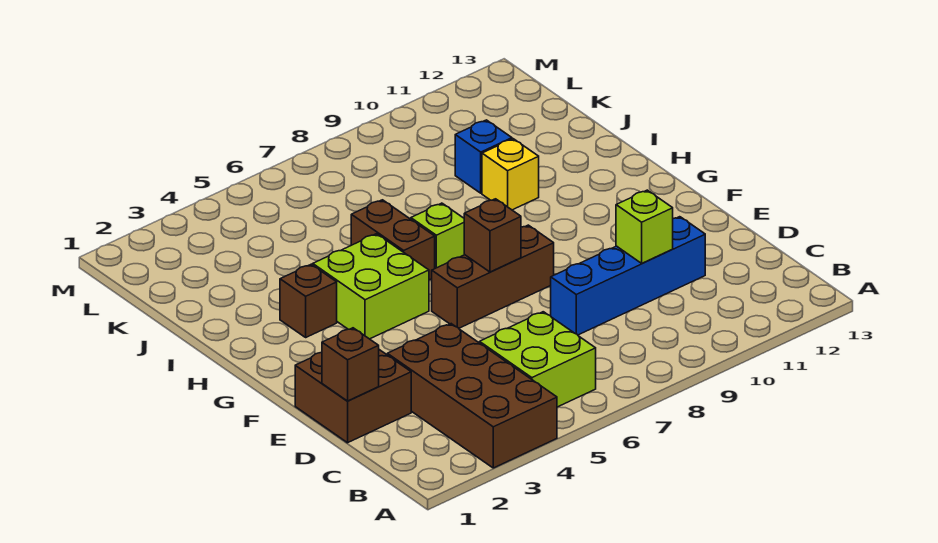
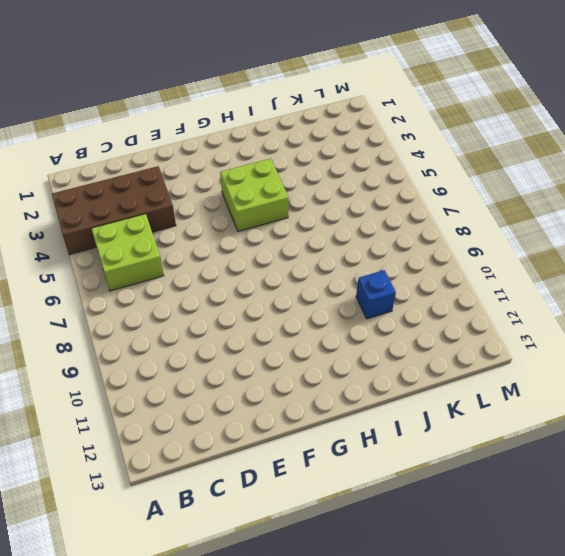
none -> brown 2x2 brick [295,350,411,443]
none -> blue 1x4 brick [551,217,705,335]
none -> brown 1x3 brick [432,225,554,328]

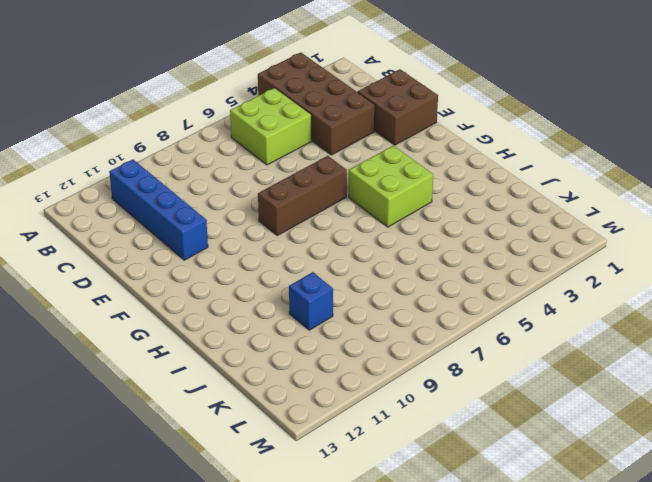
blue 1x4 brick [109,159,208,260] -> blue 1x4 brick turned to [551,217,705,335]
none -> brown 1x1 brick [280,264,337,337]
none -> brown 1x2 brick [351,200,435,280]
none -> lime 1x1 brick [411,203,465,268]

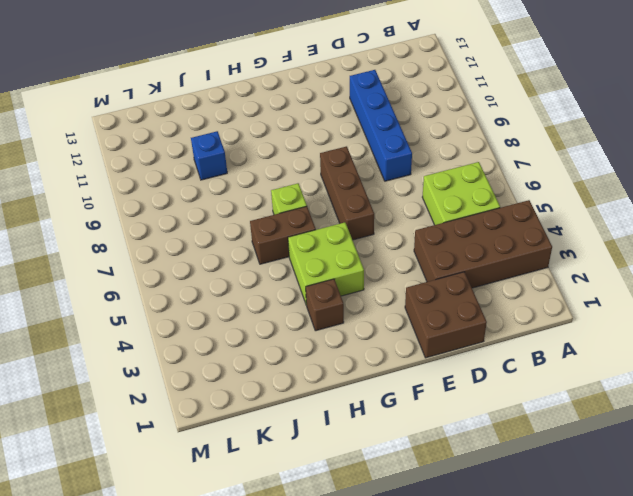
none -> yellow 1x1 brick [482,139,539,210]
none -> brown 1x1 brick [322,328,379,401]
none -> lime 1x1 brick [616,190,673,263]

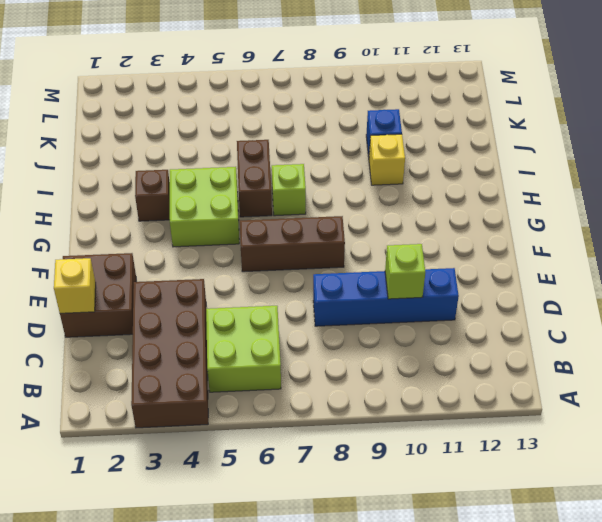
yellow 1x1 brick [54,258,96,313] -> brown 1x1 brick [322,328,379,401]
none -> brown 1x1 brick [464,199,521,272]

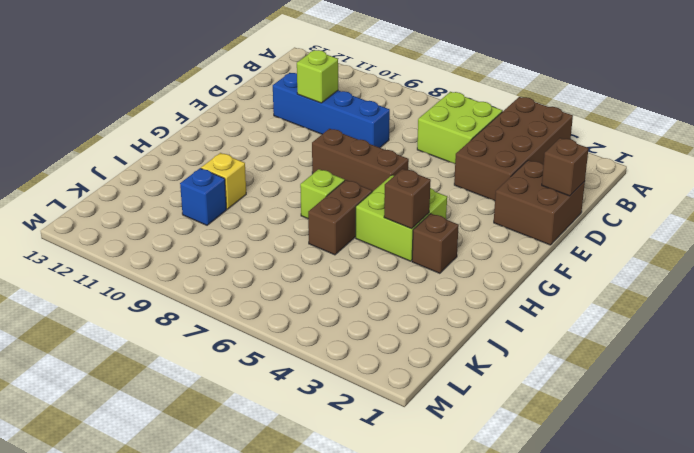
brown 1x1 brick [384,169,431,229] -> brown 1x1 brick moved to [464,199,521,272]

